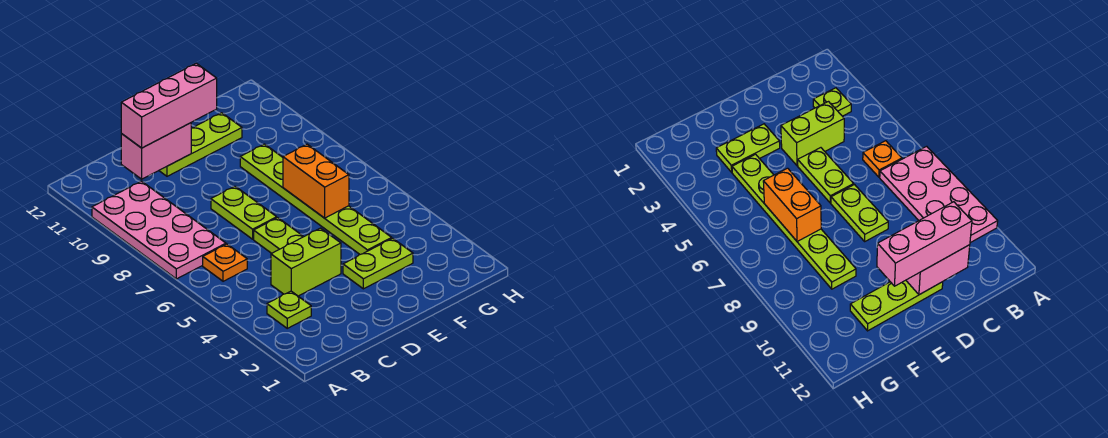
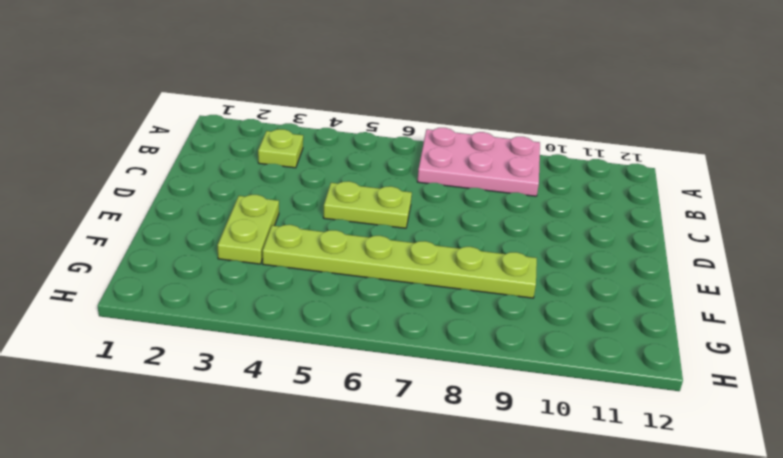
pink 2x3 plate [417,128,540,196] -> pink 2x4 plate [92,181,226,279]
none -> orange 1x1 plate [203,244,247,281]
none -> lime 1x2 brick [271,228,341,296]
none -> lime 1x2 plate [211,186,277,239]

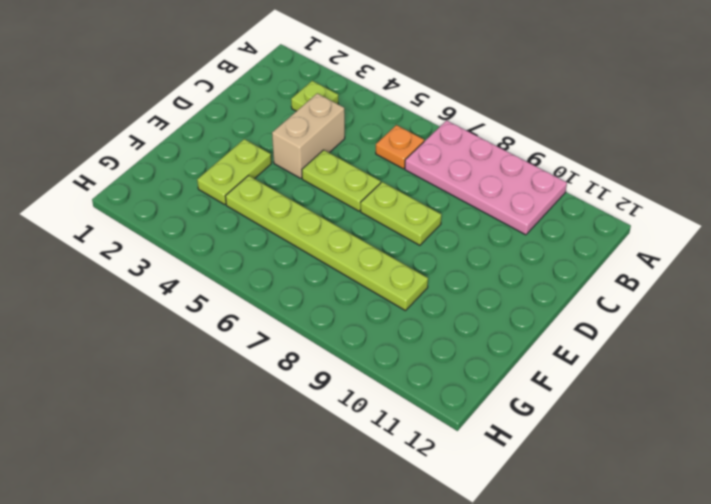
tan 1x2 brick [272,93,345,178] -> lime 1x2 brick [271,228,341,296]
none -> lime 1x3 plate [159,113,242,176]
none -> pink 1x2 brick [121,123,191,179]
none -> orange 1x2 brick [283,144,349,218]

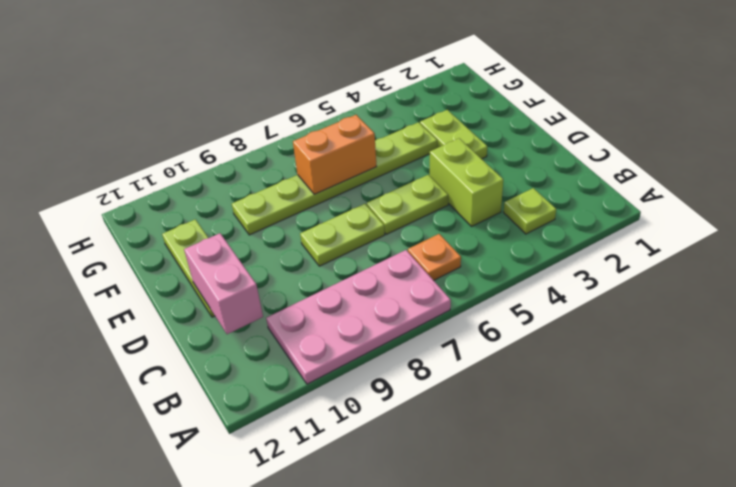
none -> pink 1x3 brick [121,63,217,148]

